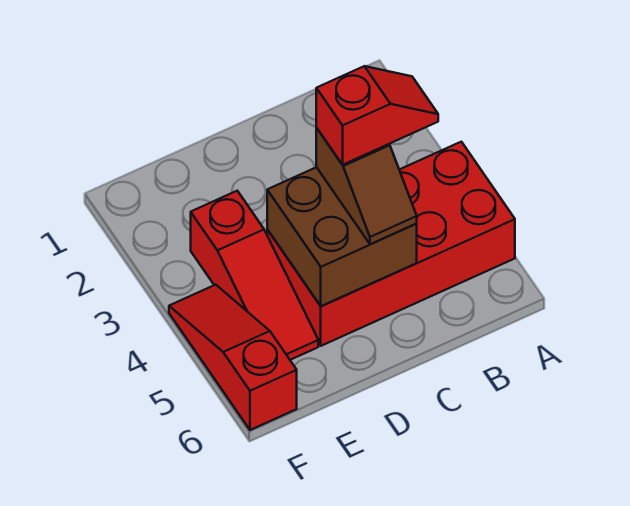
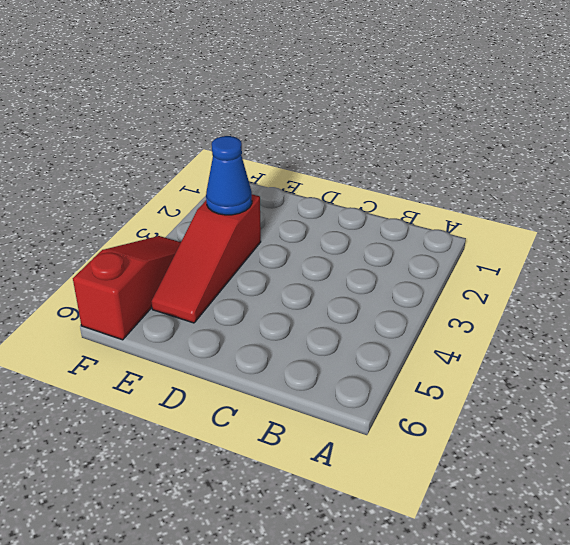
blue 1x1 cone [206,136,252,215] -> none
none -> red 2x4 brick [267,142,515,346]
none -> brown 2x2 brick [267,167,417,306]

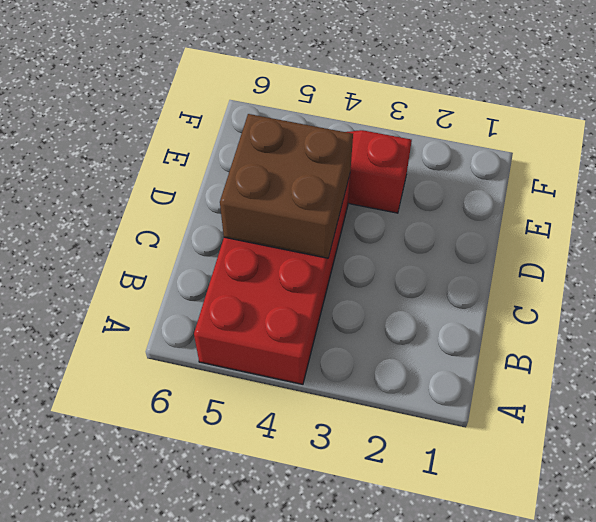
none -> red 1x3 slope [169,285,297,430]
none -> brown 1x2 slope [316,128,417,244]

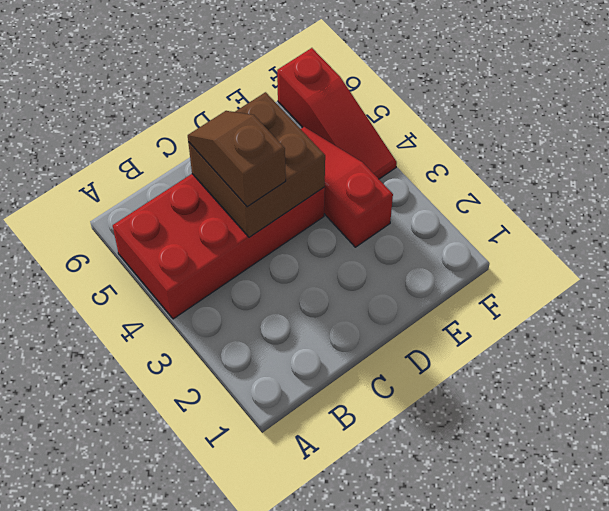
none -> red 1x2 slope [316,66,438,165]

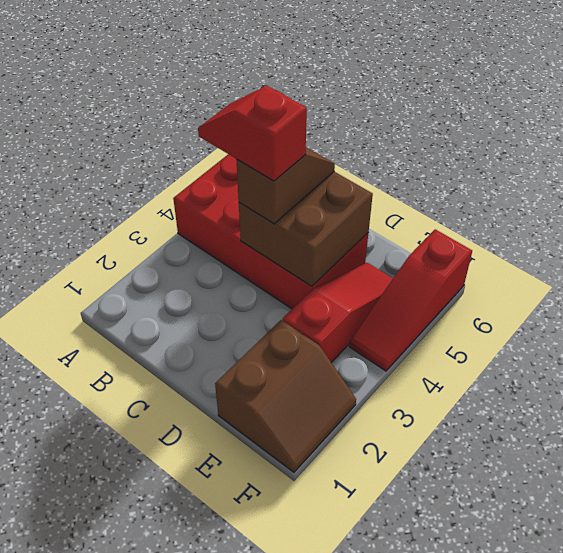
brown 2x2 slope [215,320,356,472] -> none

